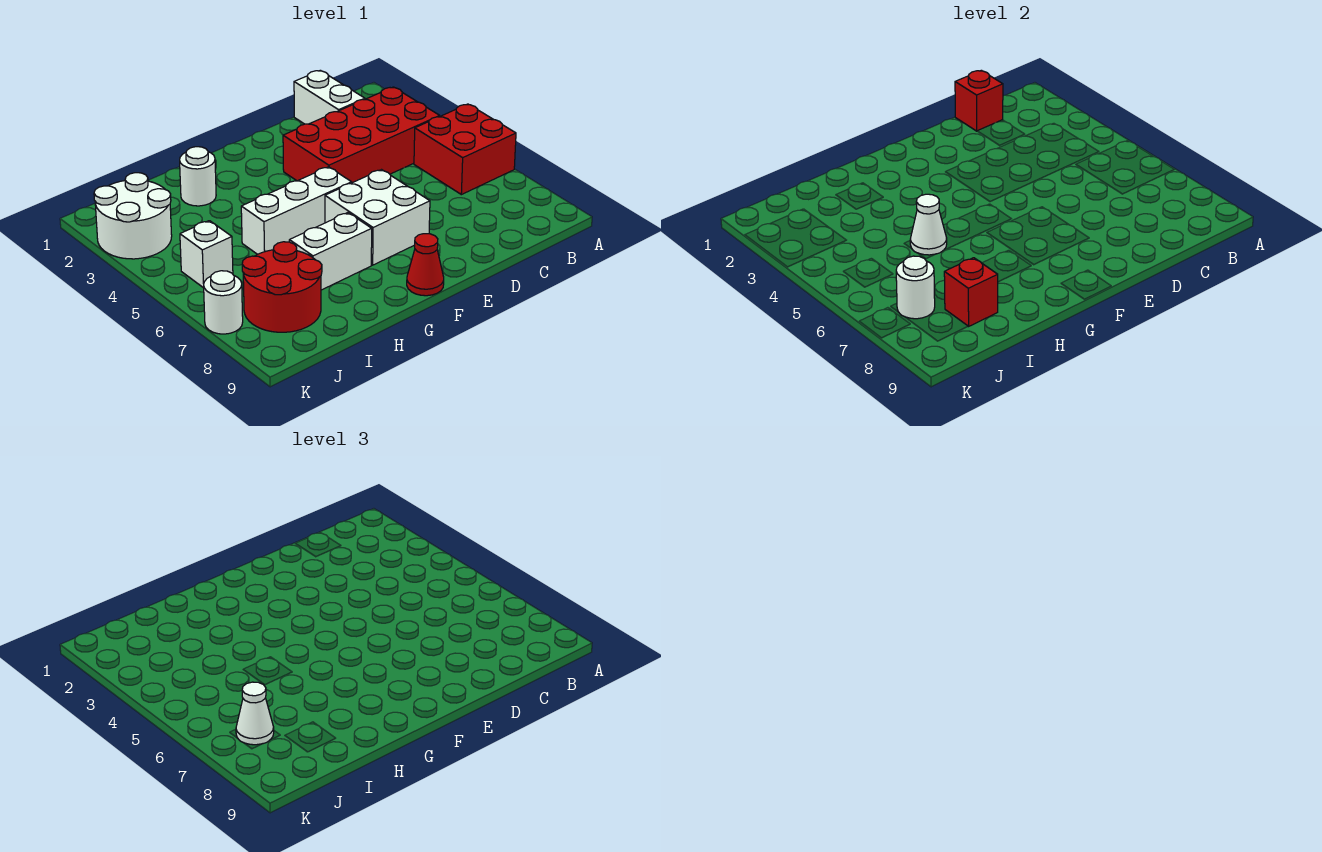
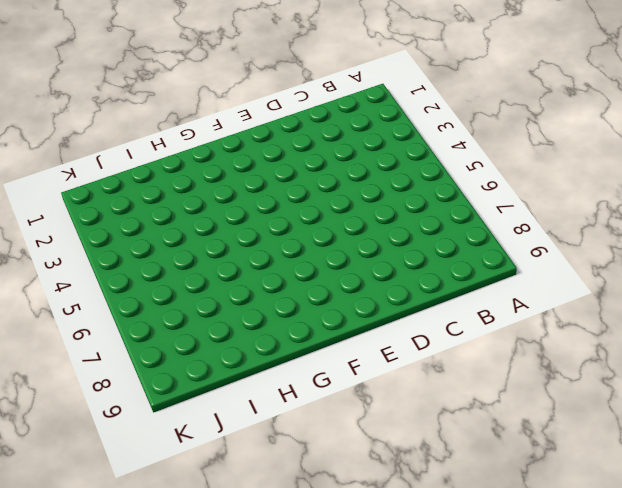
none -> red 2x2 brick [414,104,516,195]
none -> red 2x4 brick [283,87,440,183]
none -> white 1x2 brick [294,70,365,124]

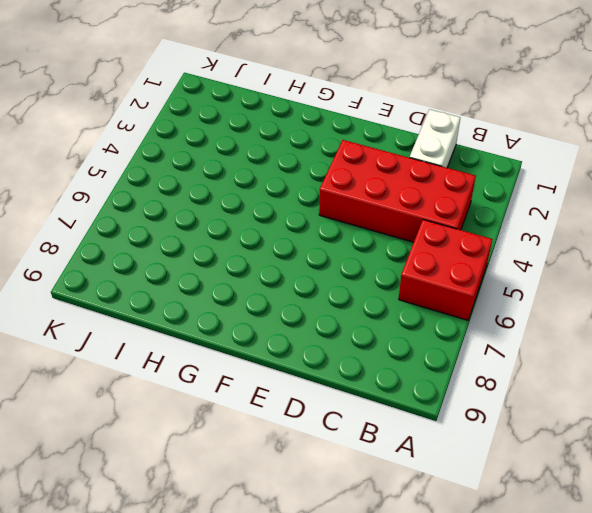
none -> white 2x2 brick [325,170,430,265]
none -> white 1x3 brick [241,167,352,254]
none -> red 1x1 cone [407,234,444,296]

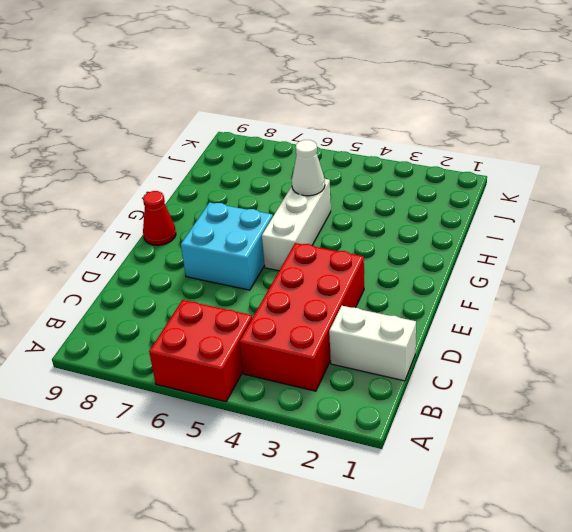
cyan 2x2 brick [181,203,273,290] -> white 2x2 brick [325,170,430,265]
none -> white 1x2 brick [289,213,372,290]
none -> white 1x1 round brick [180,147,216,206]
none -> red 2x2 round brick [242,242,322,332]

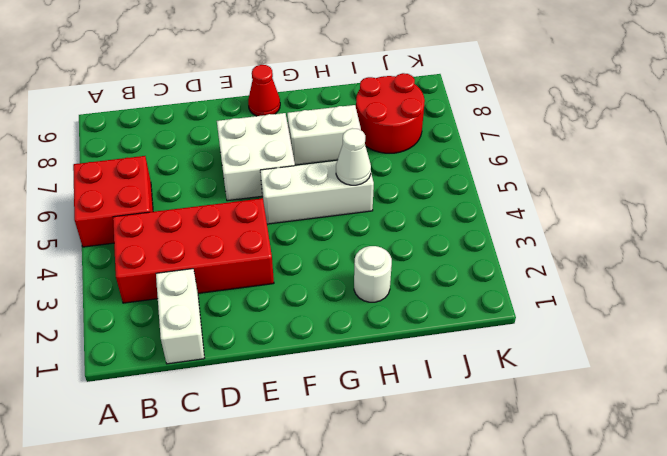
none -> white 2x2 round brick [94,173,172,259]
none -> white 1x1 brick [180,221,233,288]
none -> white 1x1 round brick [204,271,243,334]

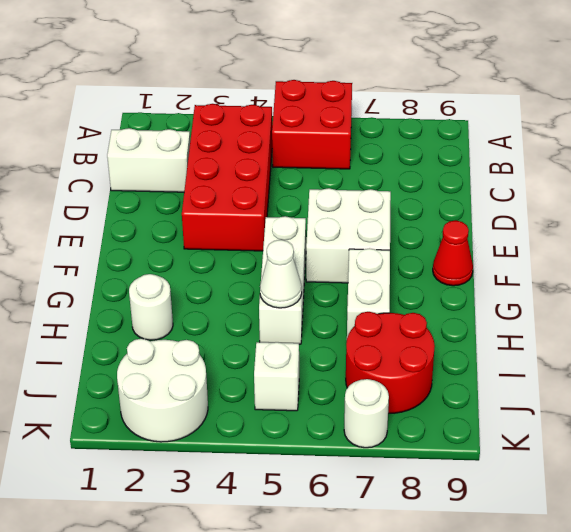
none -> red 1x1 brick [955,70,1003,131]
none -> red 1x1 brick [944,258,998,326]
none -> white 1x1 round brick [896,256,935,319]

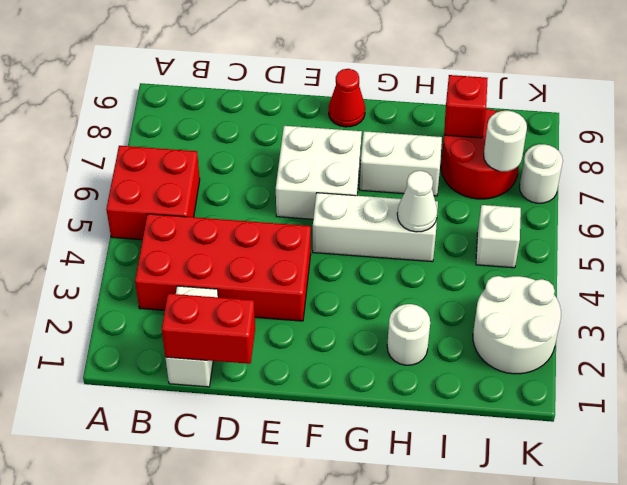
red 1x2 brick [162,294,255,364] -> red 1x1 brick [955,70,1003,131]
none -> white 1x1 cone [236,682,274,745]

